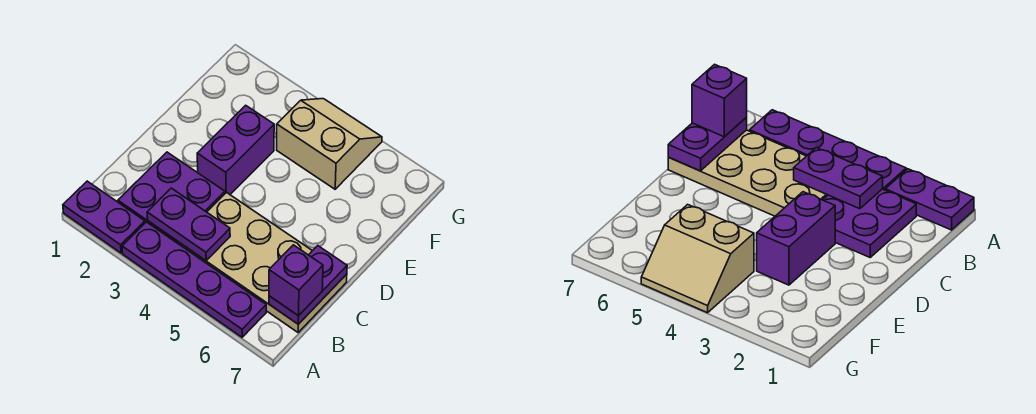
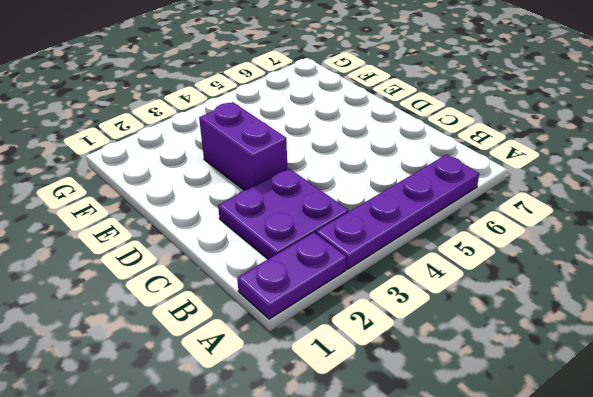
none -> tan 2x4 plate [178,192,347,332]
none -> tan 2x2 slope [277,99,382,189]

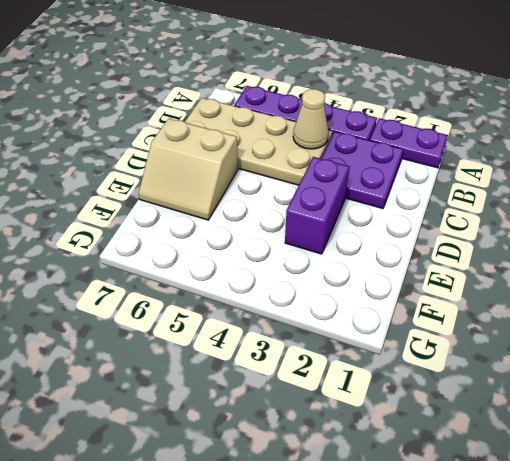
tan 1x1 cone [293,89,329,149] -> purple 1x2 plate [147,188,230,260]
tan 2x2 slope [139,118,238,220] -> tan 2x2 slope moved to [277,99,382,189]
none -> purple 1x2 plate [269,246,347,324]
none -> purple 1x1 brick [269,245,323,316]

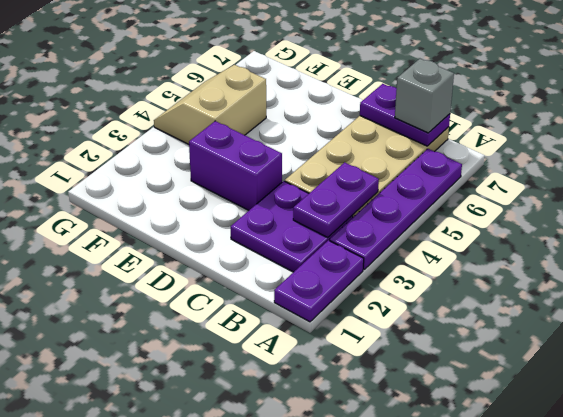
grey 1x1 brick [395,59,454,133] -> purple 1x1 brick [269,245,323,316]

